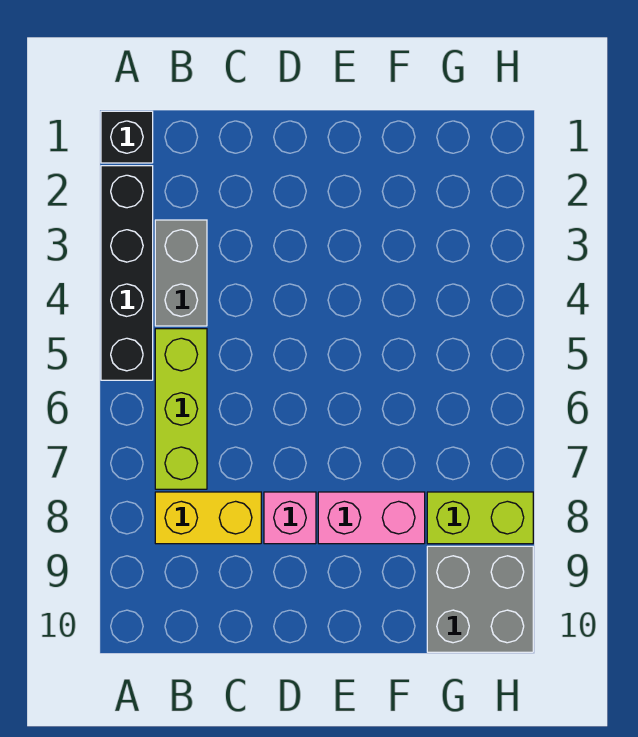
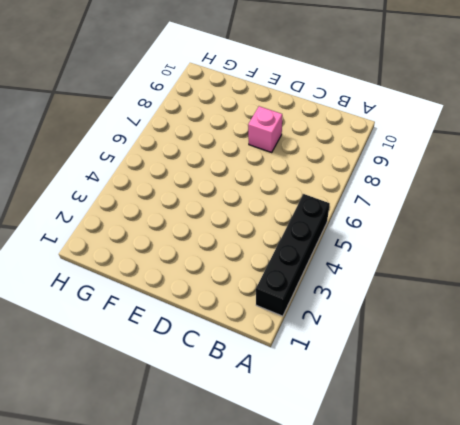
none -> black 1x1 brick [101,111,153,163]
none -> grey 1x2 brick [155,220,207,326]

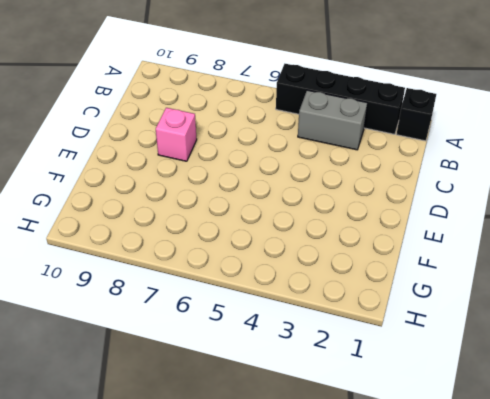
none -> lime 1x3 brick [155,329,207,489]
none -> yellow 1x2 brick [155,492,261,544]

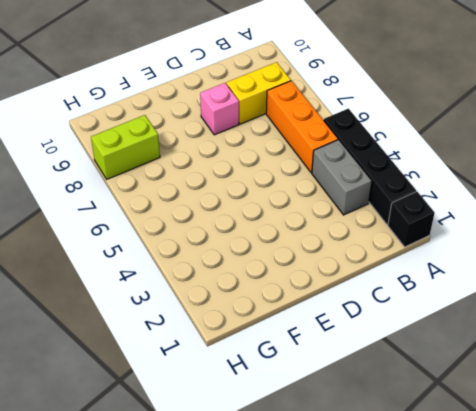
orange 1x3 brick [266,81,338,173] -> lime 1x3 brick [155,329,207,489]
none -> pink 1x2 brick [318,492,425,544]
none -> grey 2x2 brick [427,546,533,652]

